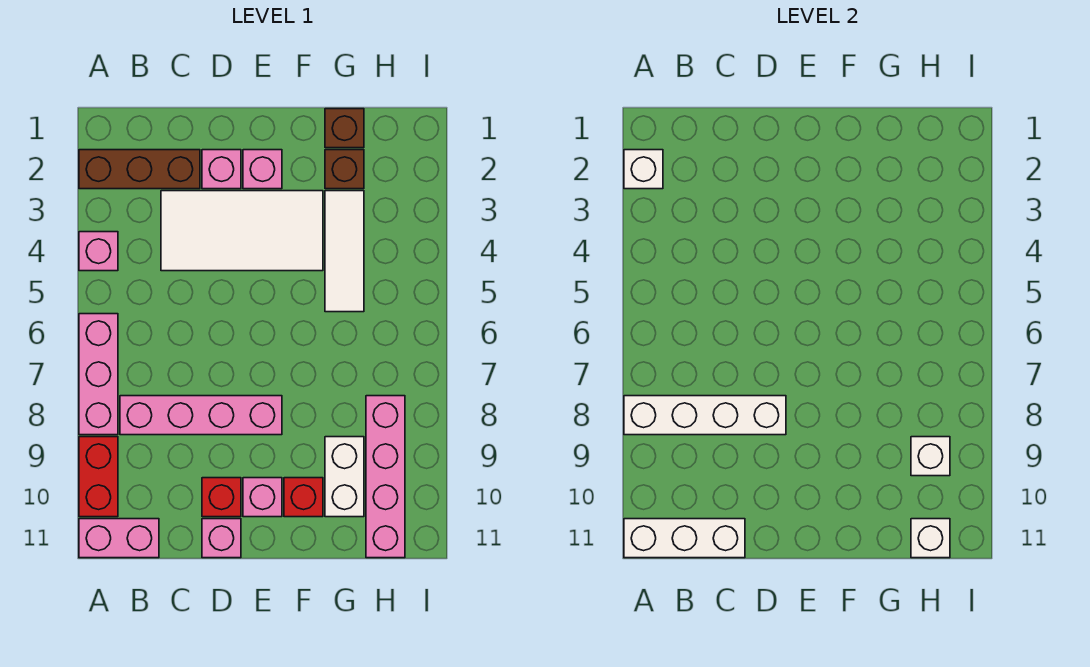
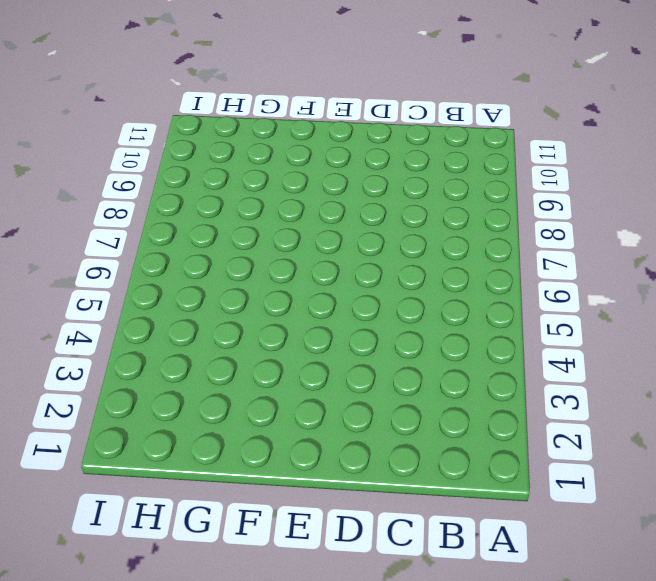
none -> brown 1x3 brick [79,150,200,189]
none -> pink 1x1 brick [79,232,118,271]
none -> pink 1x3 brick [79,314,118,435]

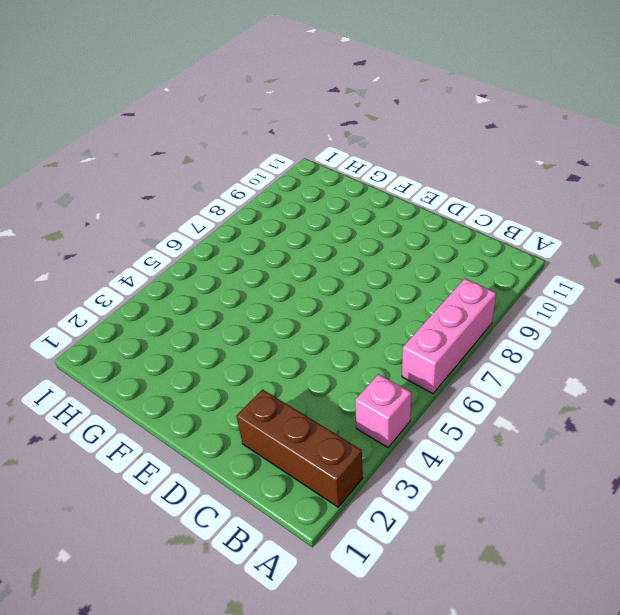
none -> red 1x2 brick [79,437,118,517]
none -> pink 1x2 brick [79,519,159,558]
none -> pink 1x4 brick [120,396,282,435]

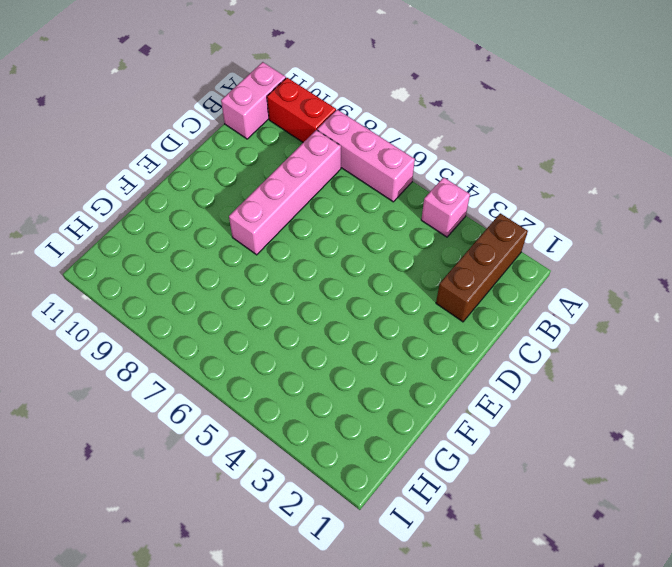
none -> white 2x4 tile [161,191,323,271]
none -> pink 1x1 brick [202,150,241,189]
none -> red 1x1 brick [202,478,241,517]

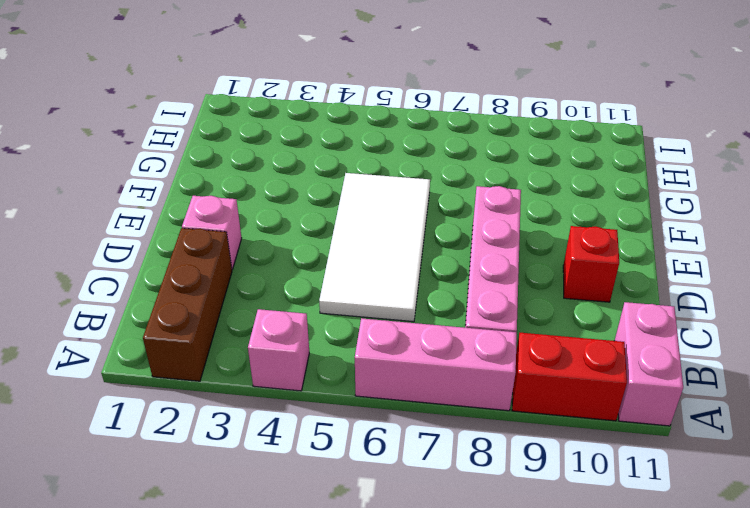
white 2x4 tile [319,173,430,322] -> white 2x4 tile moved to [161,191,323,271]
none -> pink 1x1 brick [202,519,241,558]
none -> pink 1x1 brick [243,150,282,189]
none -> pink 1x1 brick [243,478,282,517]

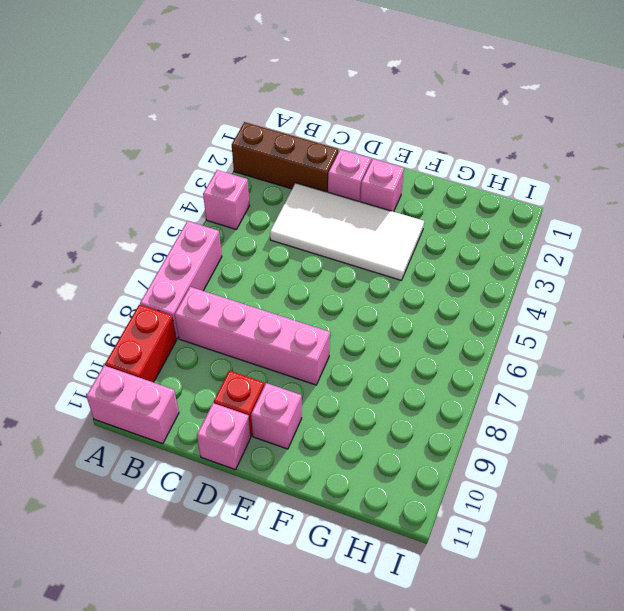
none -> red 1x1 brick [284,478,323,517]
none -> brown 1x1 brick [325,109,364,148]
none -> brown 1x1 brick [325,150,364,189]

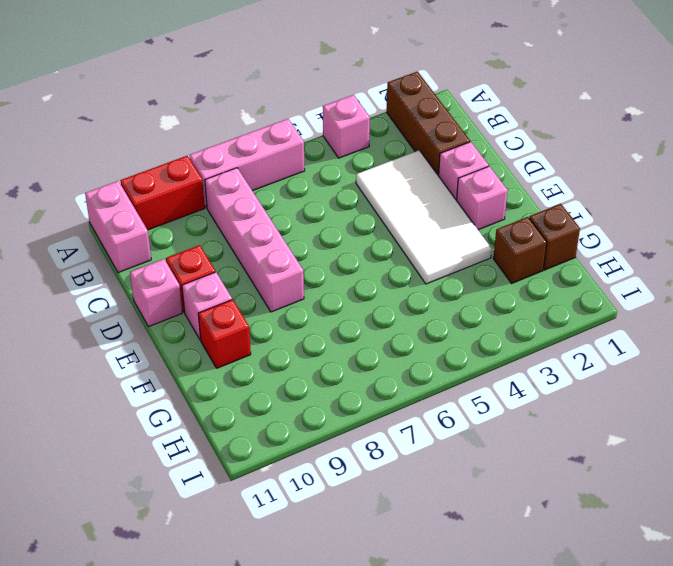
none -> white 1x3 tile [325,191,364,312]
none -> white 1x2 brick [325,437,364,517]
none -> pink 1x4 brick [366,396,405,558]

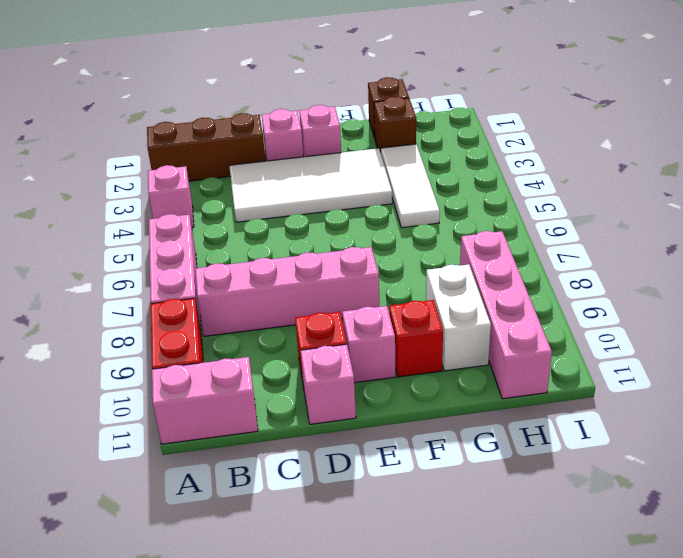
none -> white 1x1 brick [624,150,663,189]
none -> white 1x4 brick [624,396,786,435]
none -> white 1x3 brick [624,519,745,558]

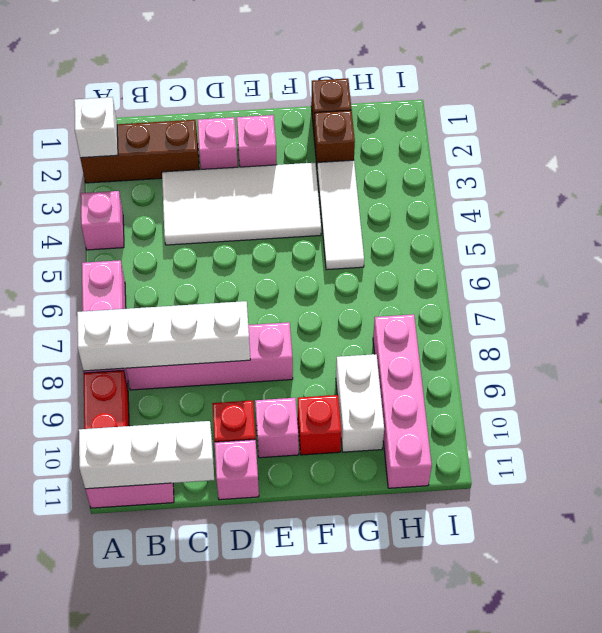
none -> white 1x1 brick [911,437,950,476]
none -> white 1x1 brick [911,519,950,558]

